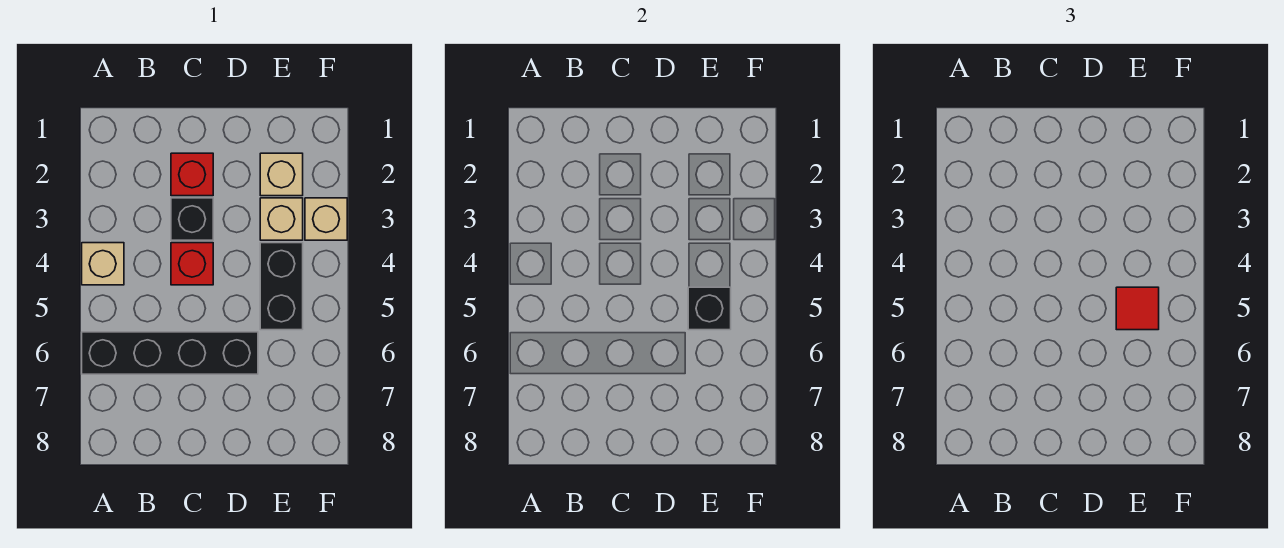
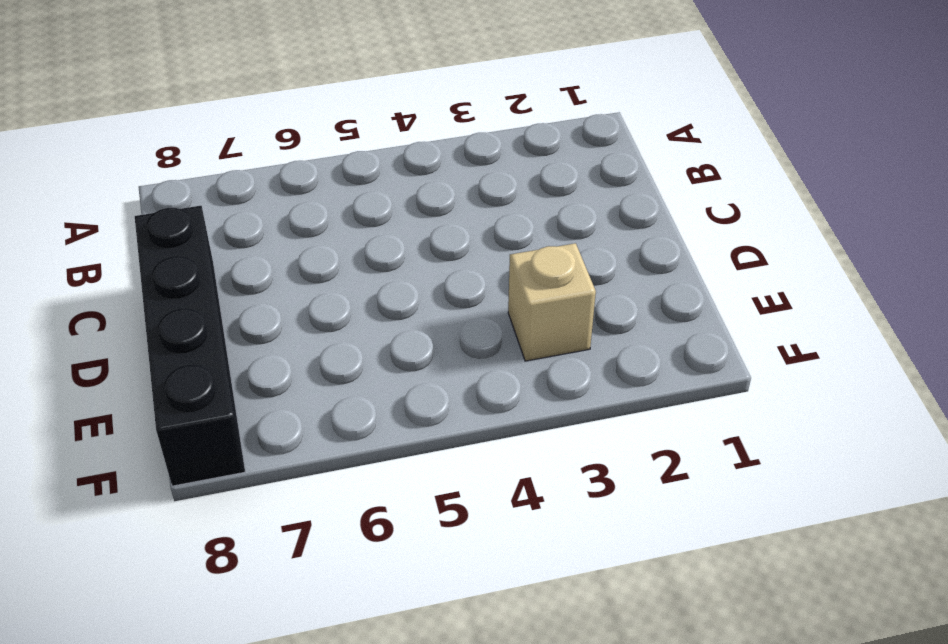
black 1x4 brick [135,206,245,486] -> black 1x4 brick moved to [82,332,258,374]
none -> tan 1x1 brick [82,243,124,285]
none -> red 1x1 brick [171,153,213,196]

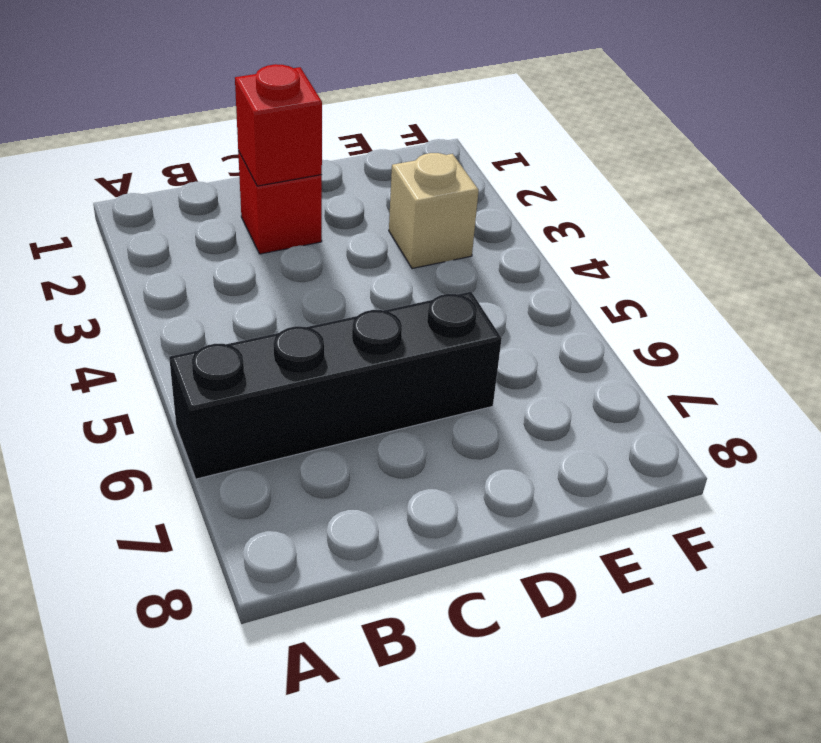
red 1x1 brick [235,64,322,186] -> red 1x1 brick moved to [171,243,213,285]
none -> tan 1x1 brick [82,243,124,285]
none -> black 1x1 brick [171,198,213,240]

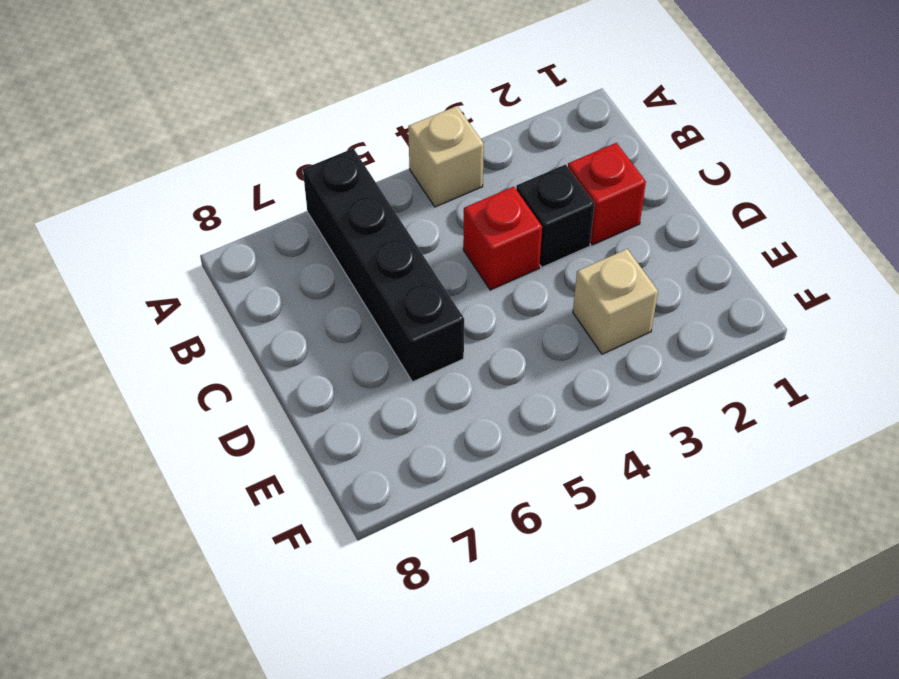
none -> tan 1x1 brick [260,153,303,196]
none -> black 1x2 brick [260,243,303,330]

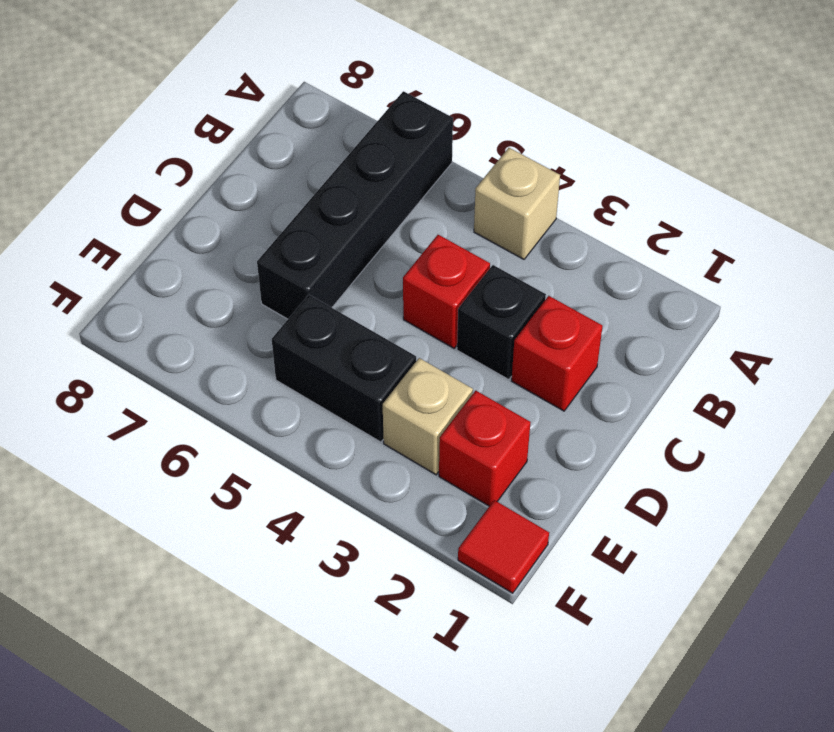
red 1x1 brick [439,391,531,506] -> tan 1x1 brick [260,153,303,196]
red 1x1 tile [458,500,549,593] -> red 1x1 tile moved to [1116,287,1159,330]
none -> tan 1x1 brick [305,198,347,240]
none -> black 1x1 brick [688,287,731,330]

